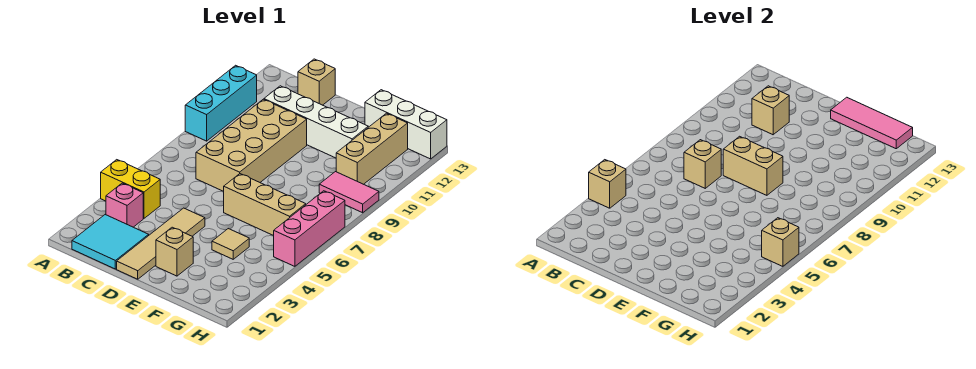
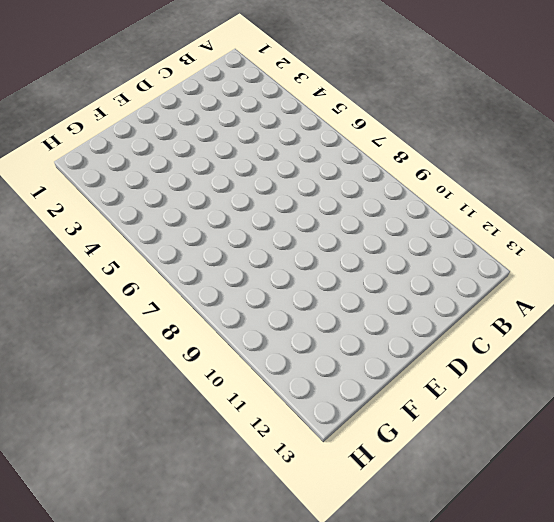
none -> yellow 1x2 brick [101,160,160,218]
none -> cyan 1x3 brick [185,65,257,141]
none -> cyan 2x2 tile [72,215,149,269]

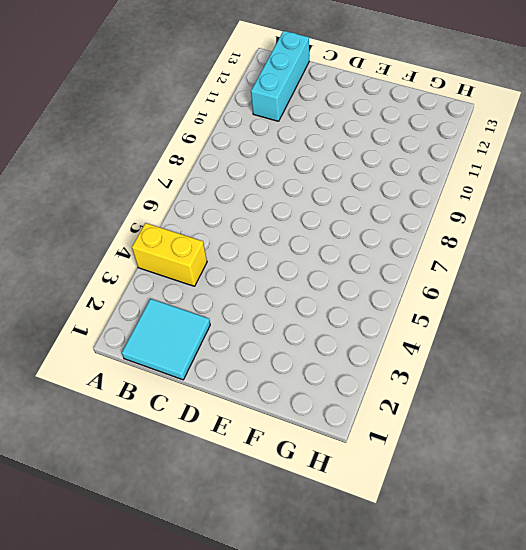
cyan 1x3 brick [251,31,309,121] -> cyan 1x3 brick moved to [185,65,257,141]
none -> pink 1x1 brick [106,183,143,227]
none -> tan 2x4 brick [196,99,307,191]
none -> white 1x4 brick [264,86,368,158]

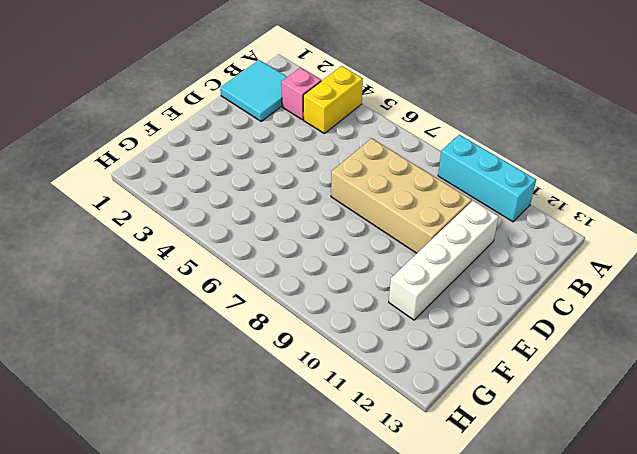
none -> tan 1x1 brick [298,59,335,105]
none -> tan 1x4 tile [117,208,205,279]
none -> tan 1x1 brick [156,227,193,276]

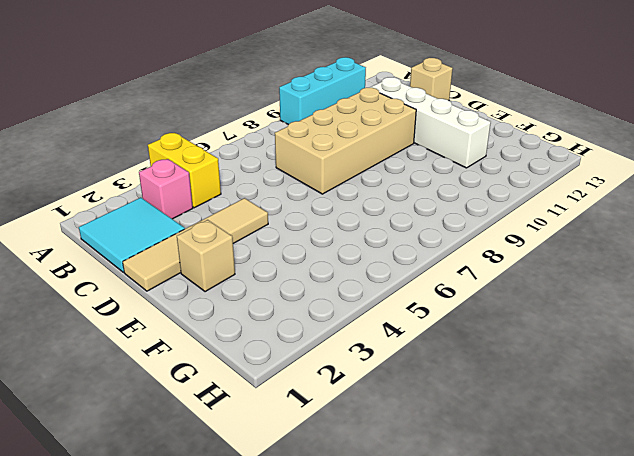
none -> tan 1x3 brick [224,174,306,236]
none -> tan 1x1 tile [212,229,249,259]
none -> white 1x3 brick [365,90,447,159]

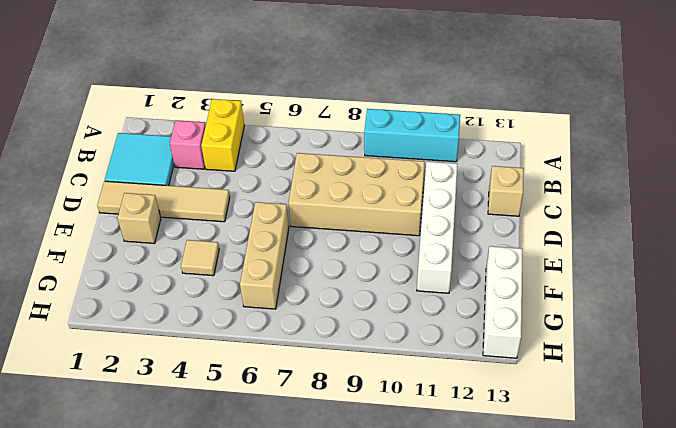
none -> pink 1x2 tile [319,172,379,213]
none -> tan 1x3 brick [336,113,408,184]
none -> pink 1x3 brick [274,191,345,266]

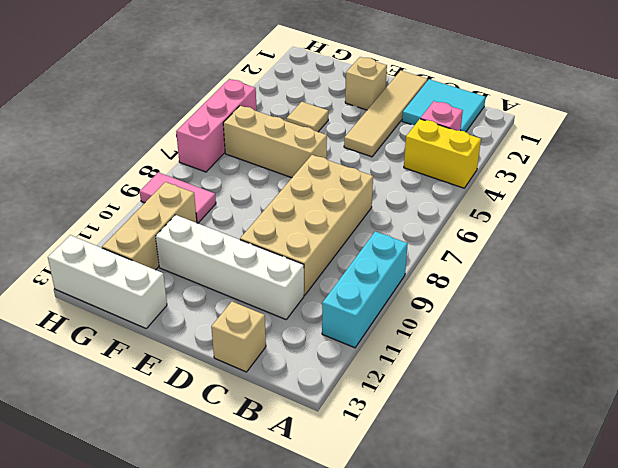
none -> tan 1x1 brick [589,160,626,208]
none -> tan 1x1 brick [684,140,721,188]
none -> tan 1x1 brick [752,86,789,135]

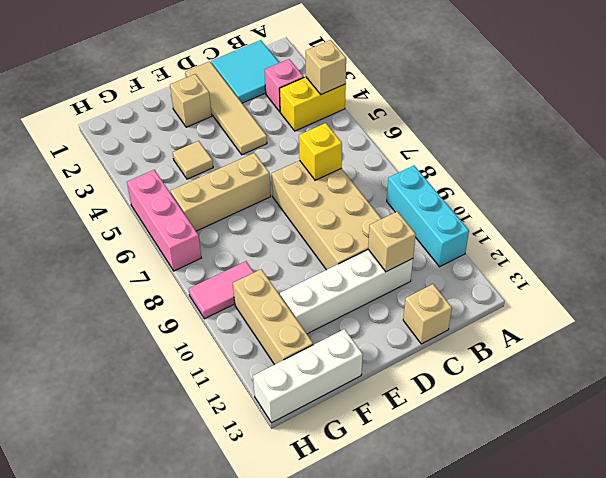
yellow 1x1 brick [299,123,342,180] -> tan 1x1 brick [684,140,721,188]
none -> tan 1x2 brick [723,136,783,195]
none -> pink 1x3 tile [831,97,913,149]
none -> tan 1x1 brick [762,218,799,266]

